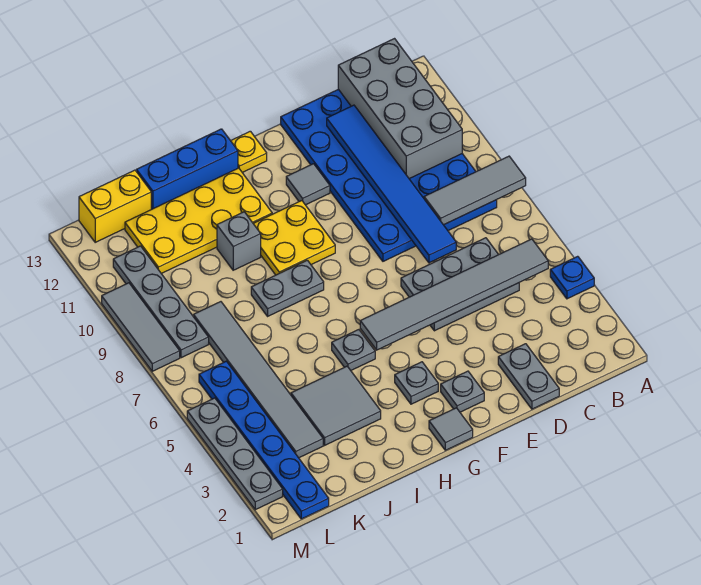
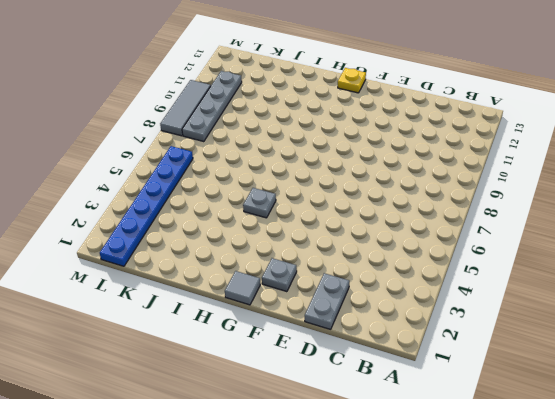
none -> blue 1x1 plate [550,256,594,299]
none -> blue 4x6 plate [281,89,497,261]
none -> grey 2x3 plate [401,238,519,331]

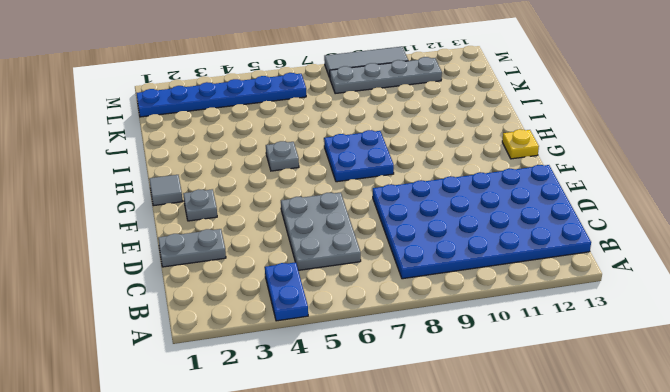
blue 1x2 plate [265,262,308,321] -> blue 1x1 plate [550,256,594,299]
blue 2x2 plate [324,130,394,182] -> grey 1x2 plate [251,260,324,316]
none -> grey 1x1 tile [286,164,330,205]
none -> grey 1x1 plate [395,362,438,404]
none -> yellow 2x2 plate [253,201,335,275]

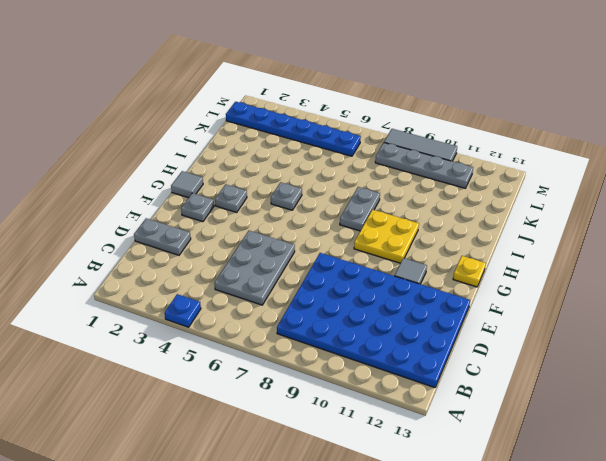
none -> yellow 2x4 plate [125,168,272,274]
none -> blue 1x3 brick [137,129,238,209]
none -> grey 2x2 tile [291,366,381,445]

